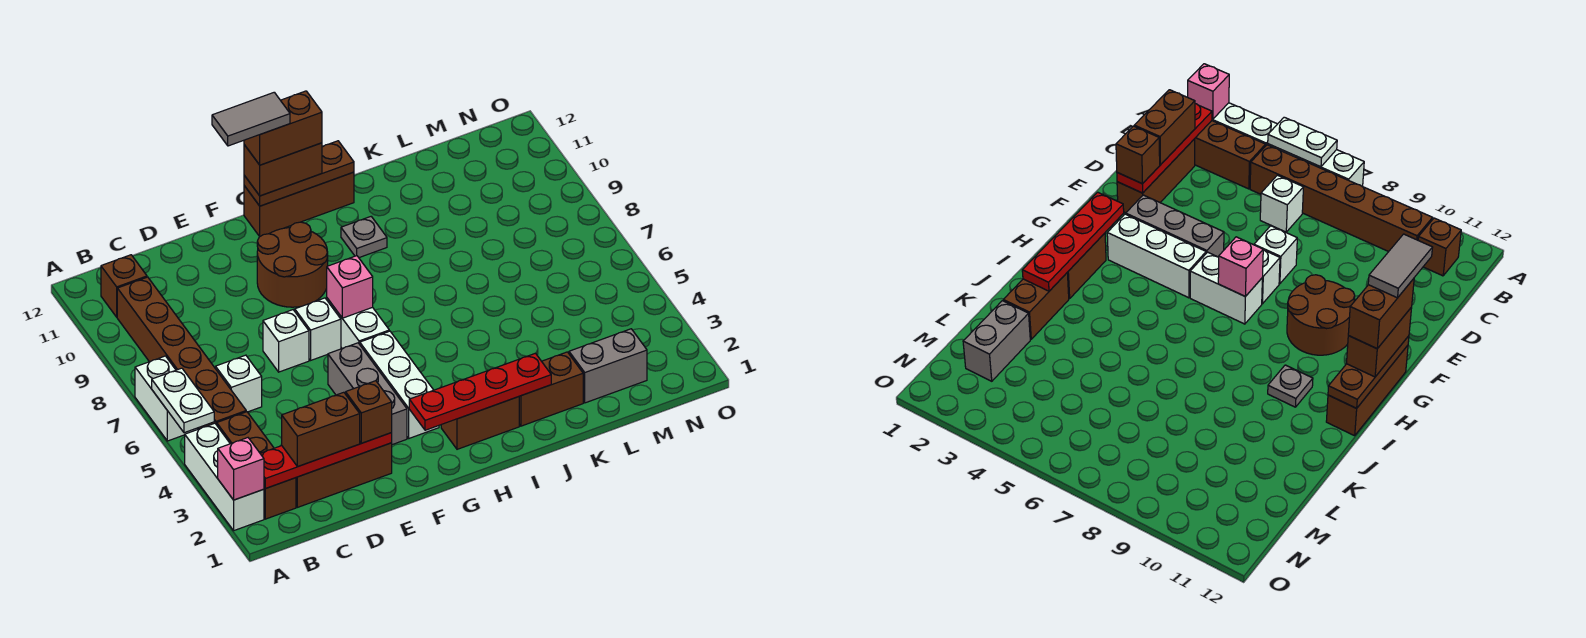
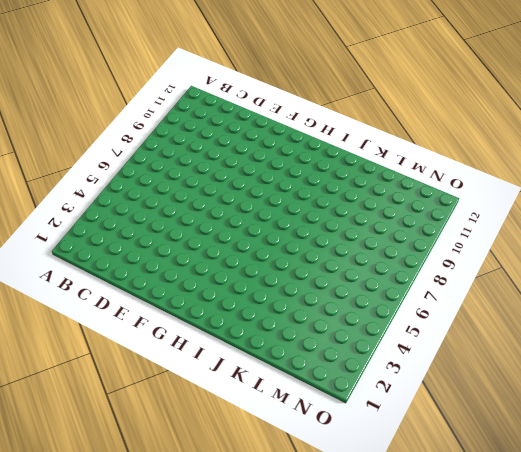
none -> white 1x3 brick [185,423,264,530]
none -> white 1x2 brick [135,356,198,441]
none -> brown 1x3 brick [217,412,296,519]

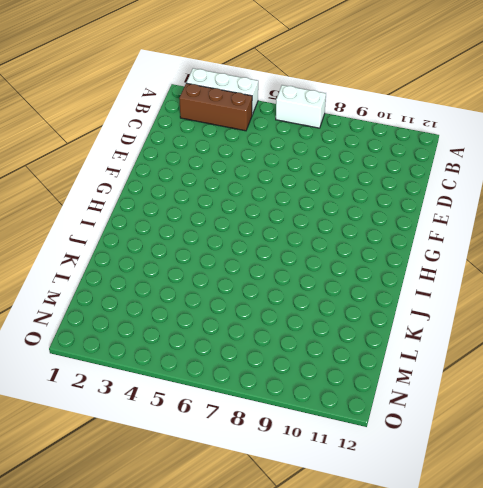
none -> brown 1x6 brick [117,277,246,429]
none -> brown 1x1 brick [101,255,147,317]
none -> brown 1x3 brick [296,443,392,507]

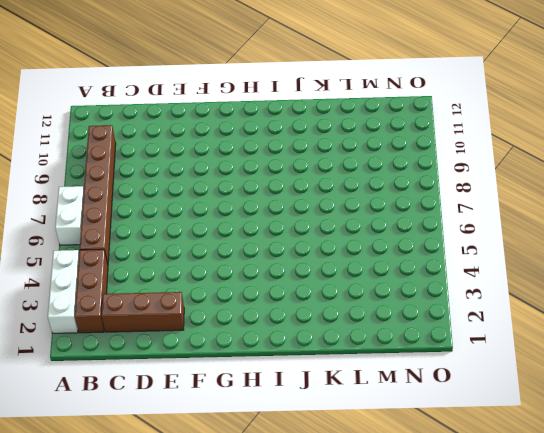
none -> brown 1x1 brick [101,255,147,317]
none -> white 1x1 brick [215,355,262,412]
none -> white 1x1 brick [263,310,309,372]

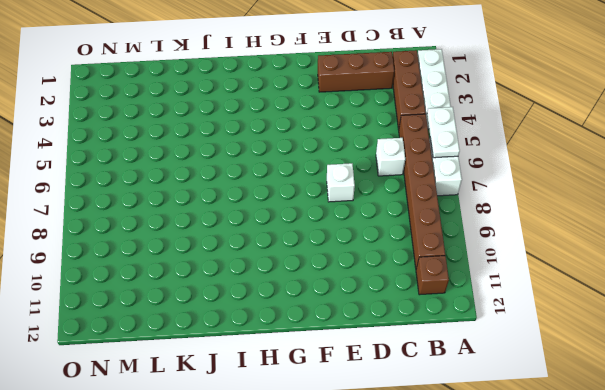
none -> grey 1x3 brick [328,343,407,445]
none -> white 1x1 brick [295,298,341,360]
none -> brown 2x2 round brick [257,222,328,307]

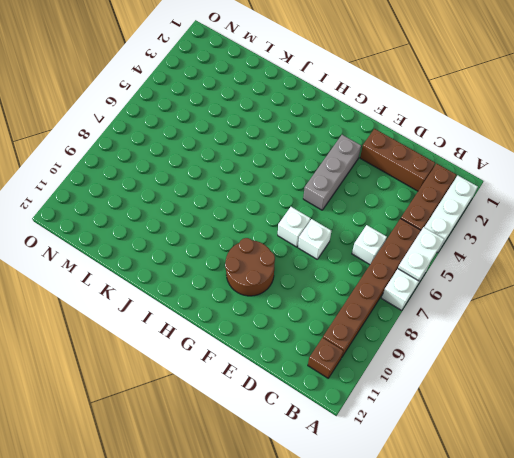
none -> white 1x3 brick [360,331,439,438]
none -> white 1x2 brick [327,298,389,348]
none -> brown 1x3 brick [244,172,354,236]

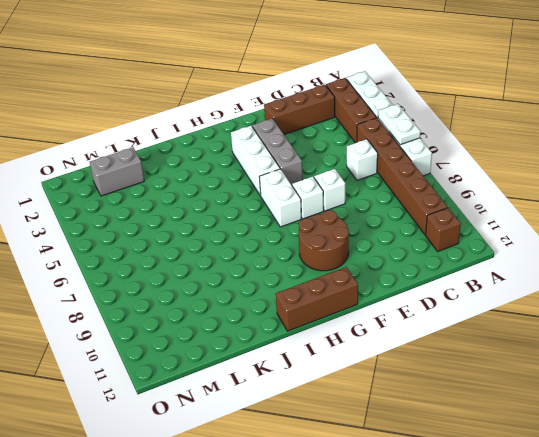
none -> brown 1x2 brick [441,397,519,449]
none -> grey 1x1 plate [341,217,387,258]
none -> brown 1x2 brick [519,352,583,426]

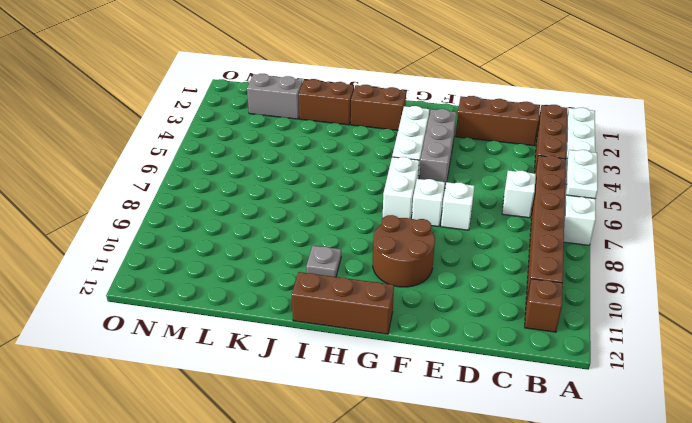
none -> pink 1x1 brick [218,438,264,500]
none -> red 1x4 plate [260,433,392,489]
none -> red 1x4 plate [409,353,551,430]

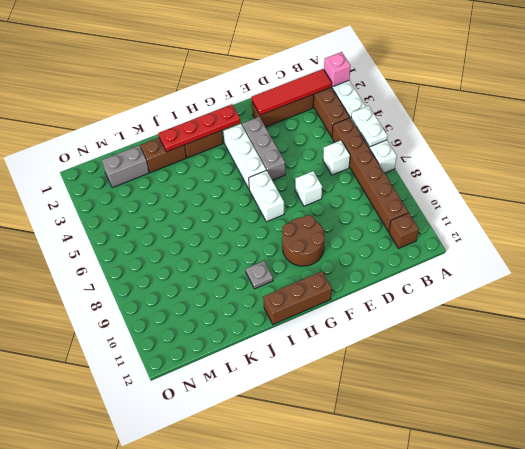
red 1x4 tile [252,69,332,115] -> red 1x4 plate [260,433,392,489]
none -> white 1x1 brick [295,298,341,360]
none -> pink 1x1 brick [327,256,373,318]
none -> brown 1x3 plate [244,141,354,206]

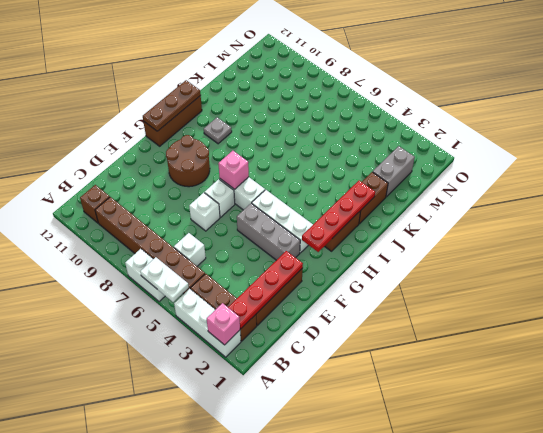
none -> brown 1x2 brick [282,392,360,467]
none -> brown 1x1 brick [346,381,392,443]
none -> brown 1x2 brick [244,143,322,196]

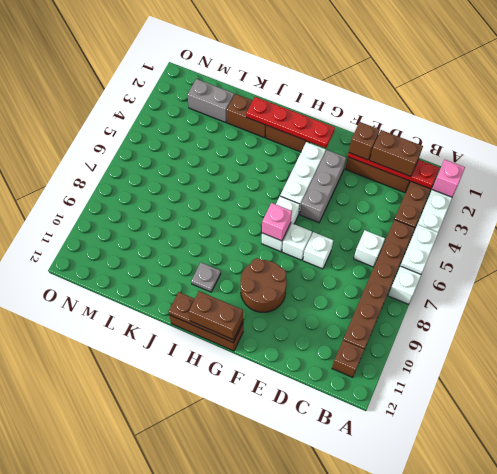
none -> brown 1x2 brick [244,91,322,165]
none -> grey 1x2 tile [212,92,290,146]

